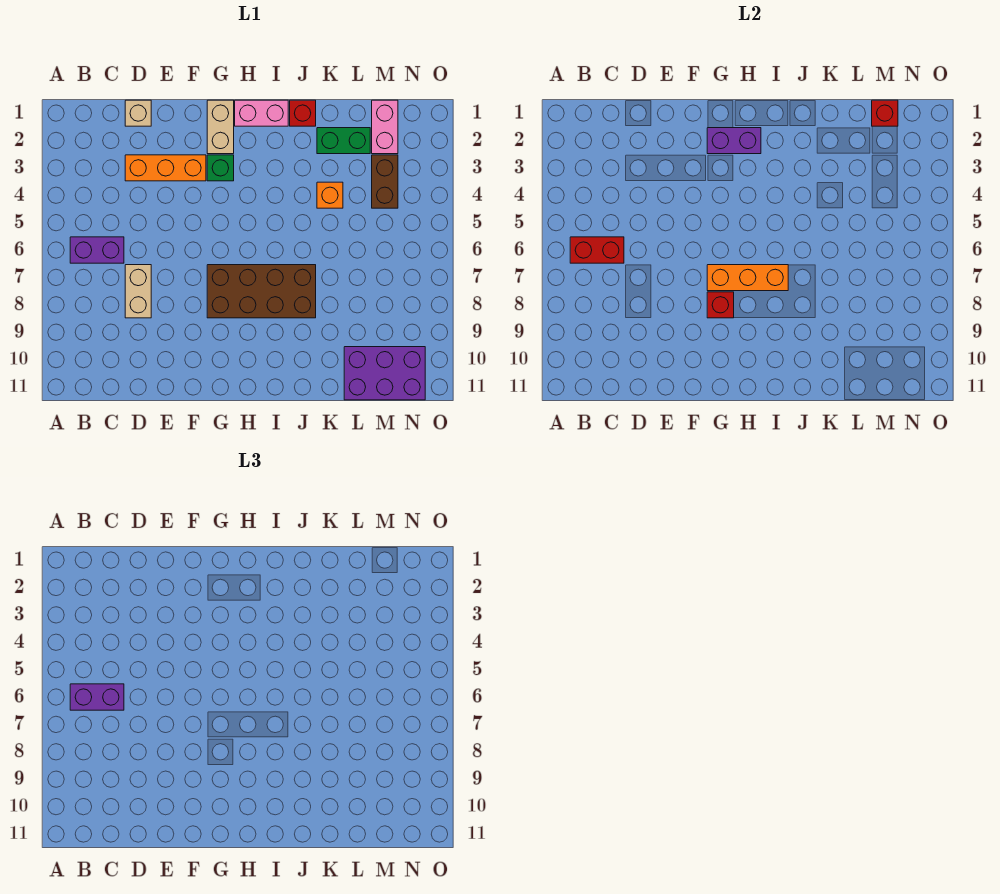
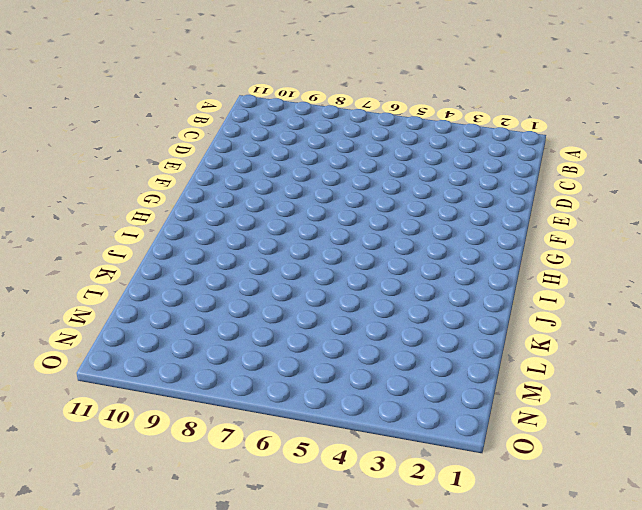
none -> purple 1x2 brick [70,237,124,263]
none -> tan 1x1 brick [125,100,151,126]
none -> orange 1x3 brick [125,155,206,181]

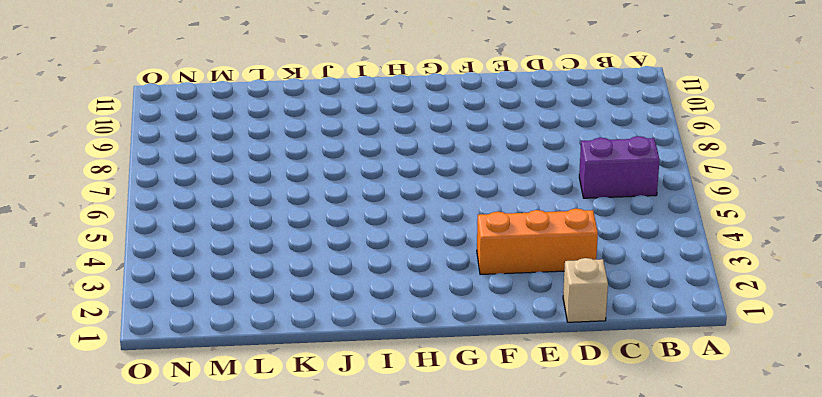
none -> tan 1x2 brick [125,265,151,318]
none -> tan 1x2 brick [207,100,234,154]
none -> green 1x1 brick [207,155,234,181]

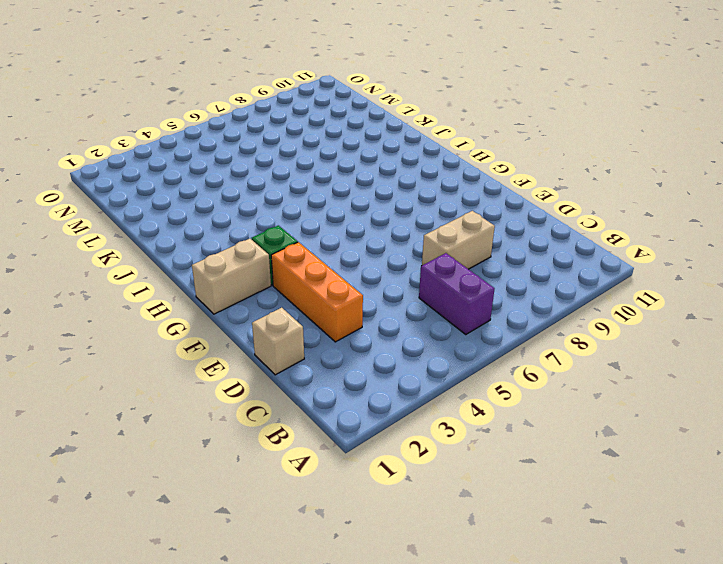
none -> brown 2x4 brick [207,265,316,318]
none -> pink 1x2 brick [235,100,288,126]
none -> red 1x1 brick [290,100,316,126]

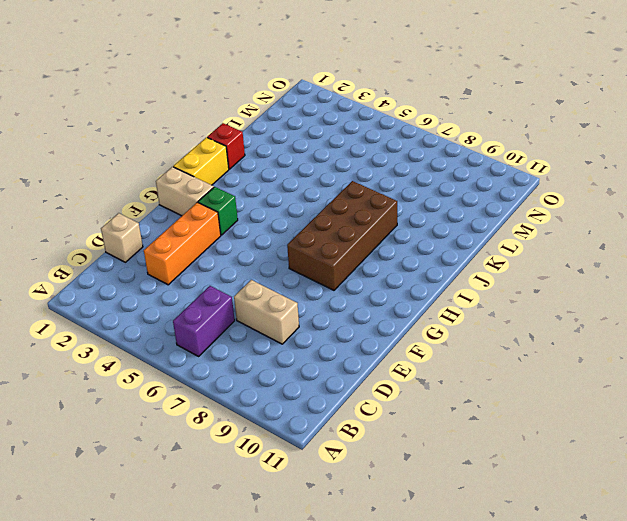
yellow 1x2 brick [173,137,229,185] -> pink 1x2 brick [235,100,288,126]
none -> green 1x2 brick [317,128,370,154]
none -> orange 1x1 brick [317,182,343,208]
none -> purple 2x3 brick [344,347,425,400]

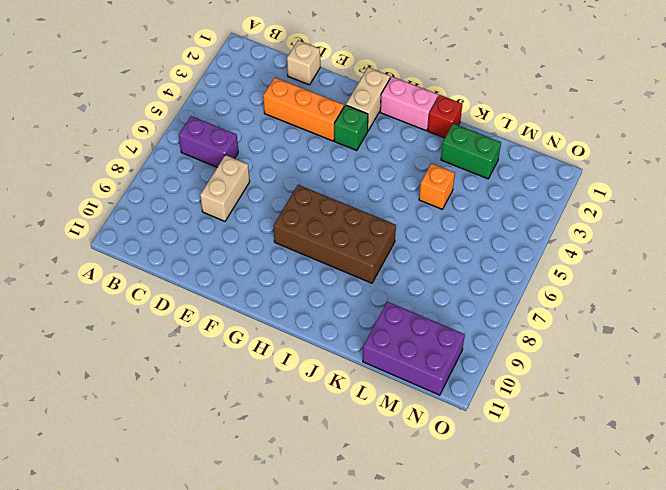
none -> pink 1x2 brick [372,100,398,154]
none -> brown 1x2 brick [372,155,398,208]
none -> red 1x2 brick [570,237,624,263]

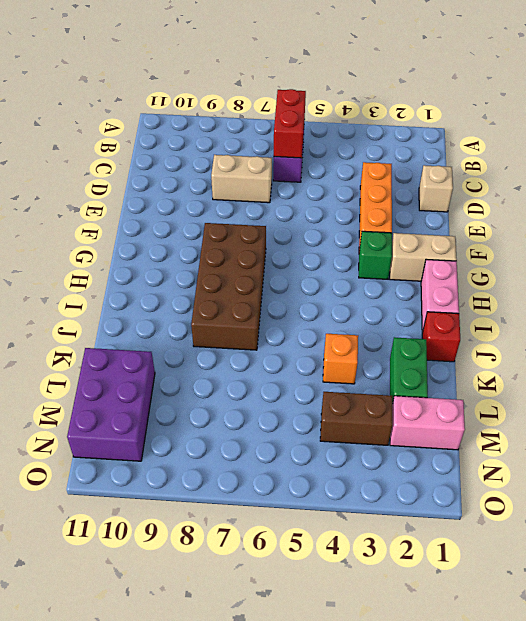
none -> purple 1x2 brick [707,128,761,154]
none -> orange 1x3 brick [707,265,788,291]
none -> red 1x1 brick [707,292,734,318]

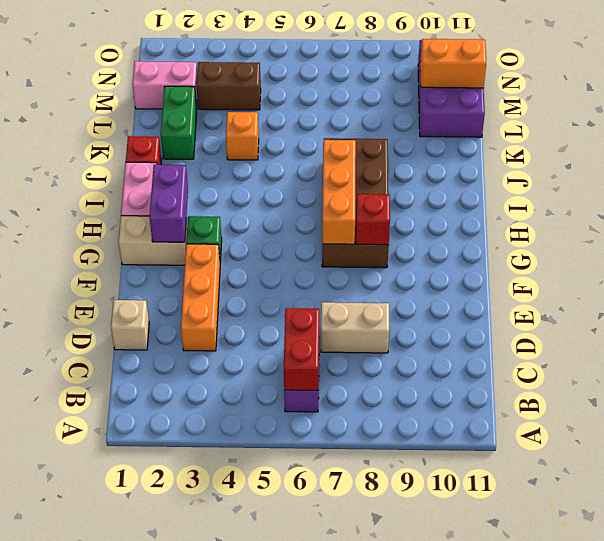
orange 1x2 brick [420,39,486,88] -> none
none -> red 1x1 brick [872,100,898,126]
none -> purple 1x2 brick [70,684,124,710]

